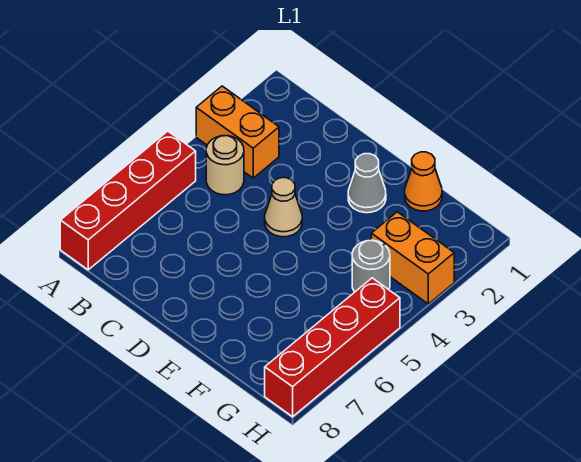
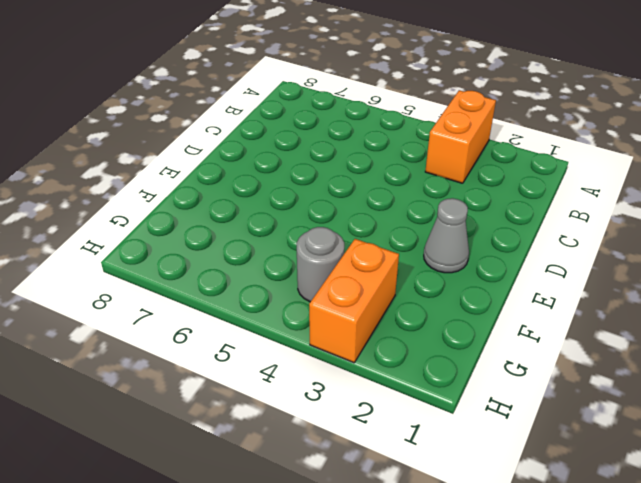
none -> red 1x4 brick [60,131,196,270]
none -> tan 1x1 round brick [206,136,244,195]

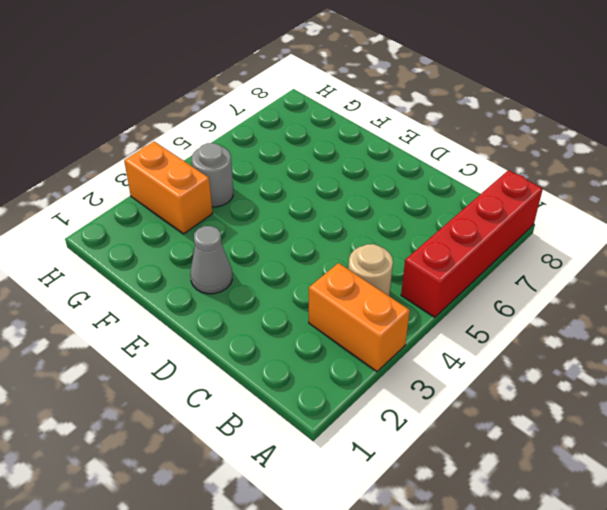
none -> tan 1x1 cone [265,178,302,237]
none -> orange 1x1 cone [405,152,442,211]

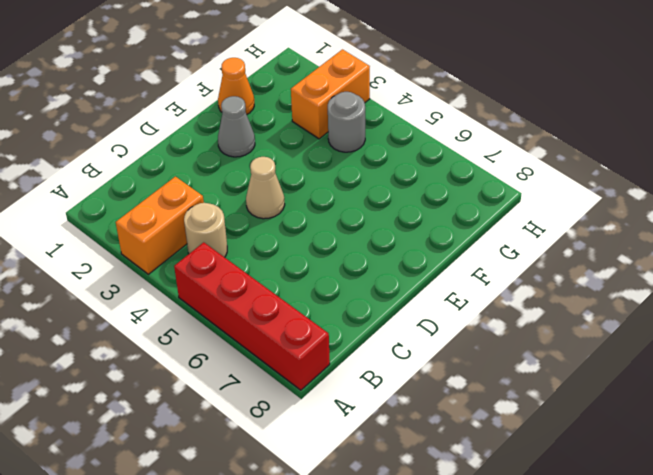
none -> red 1x4 brick [265,278,400,417]

